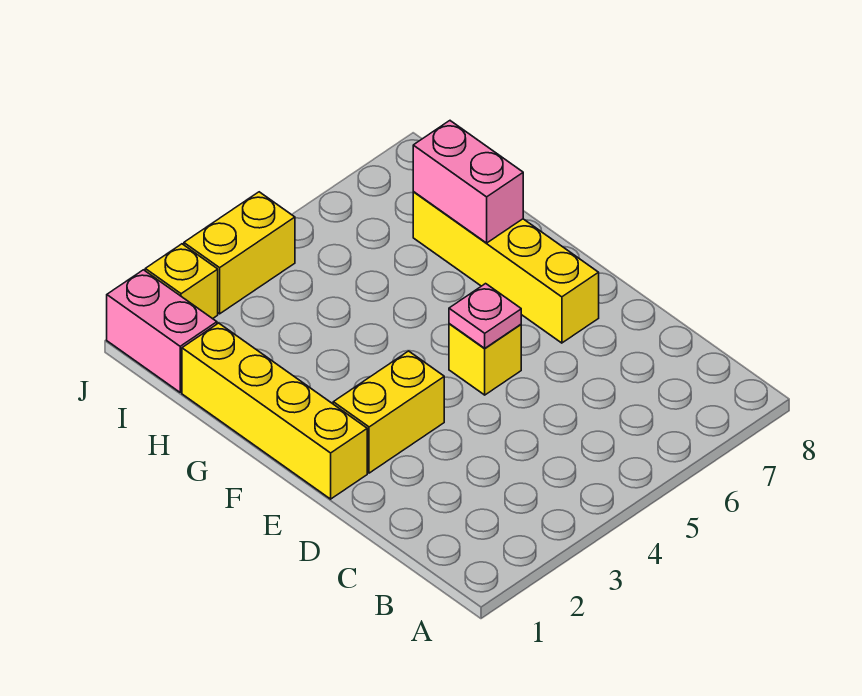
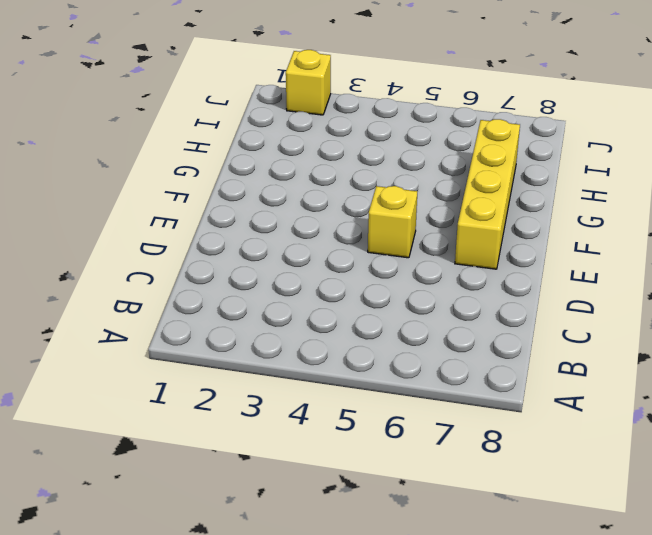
none -> yellow 1x4 brick [182,323,367,499]
none -> yellow 1x2 brick [333,351,444,473]

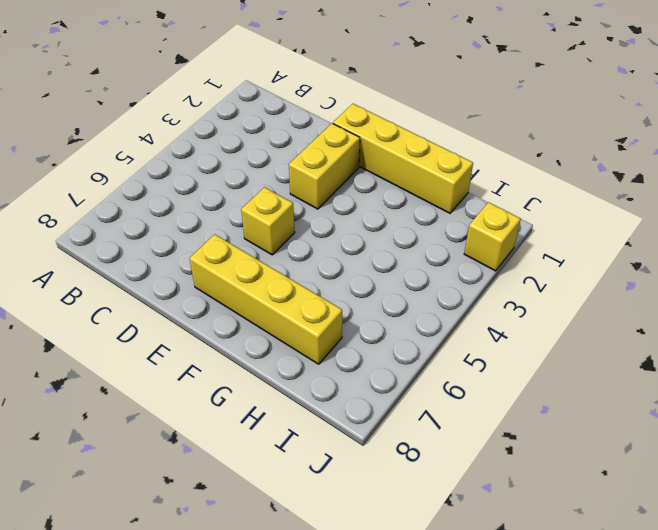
none -> pink 1x2 brick [107,270,217,392]
none -> yellow 1x2 brick [184,192,295,314]

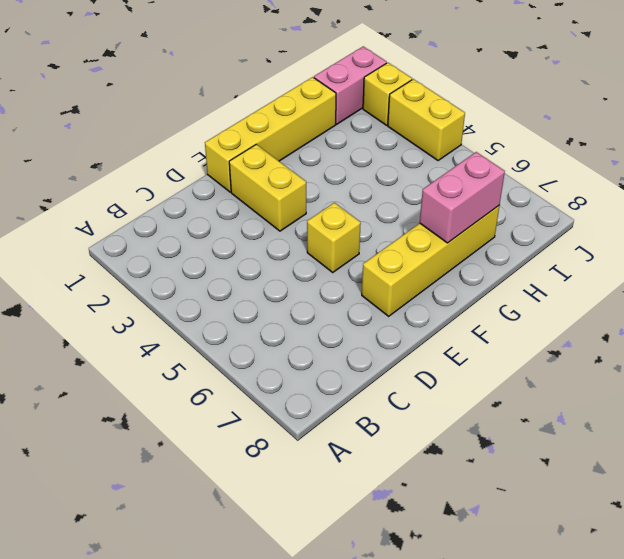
none -> pink 1x1 plate [449,284,521,348]

